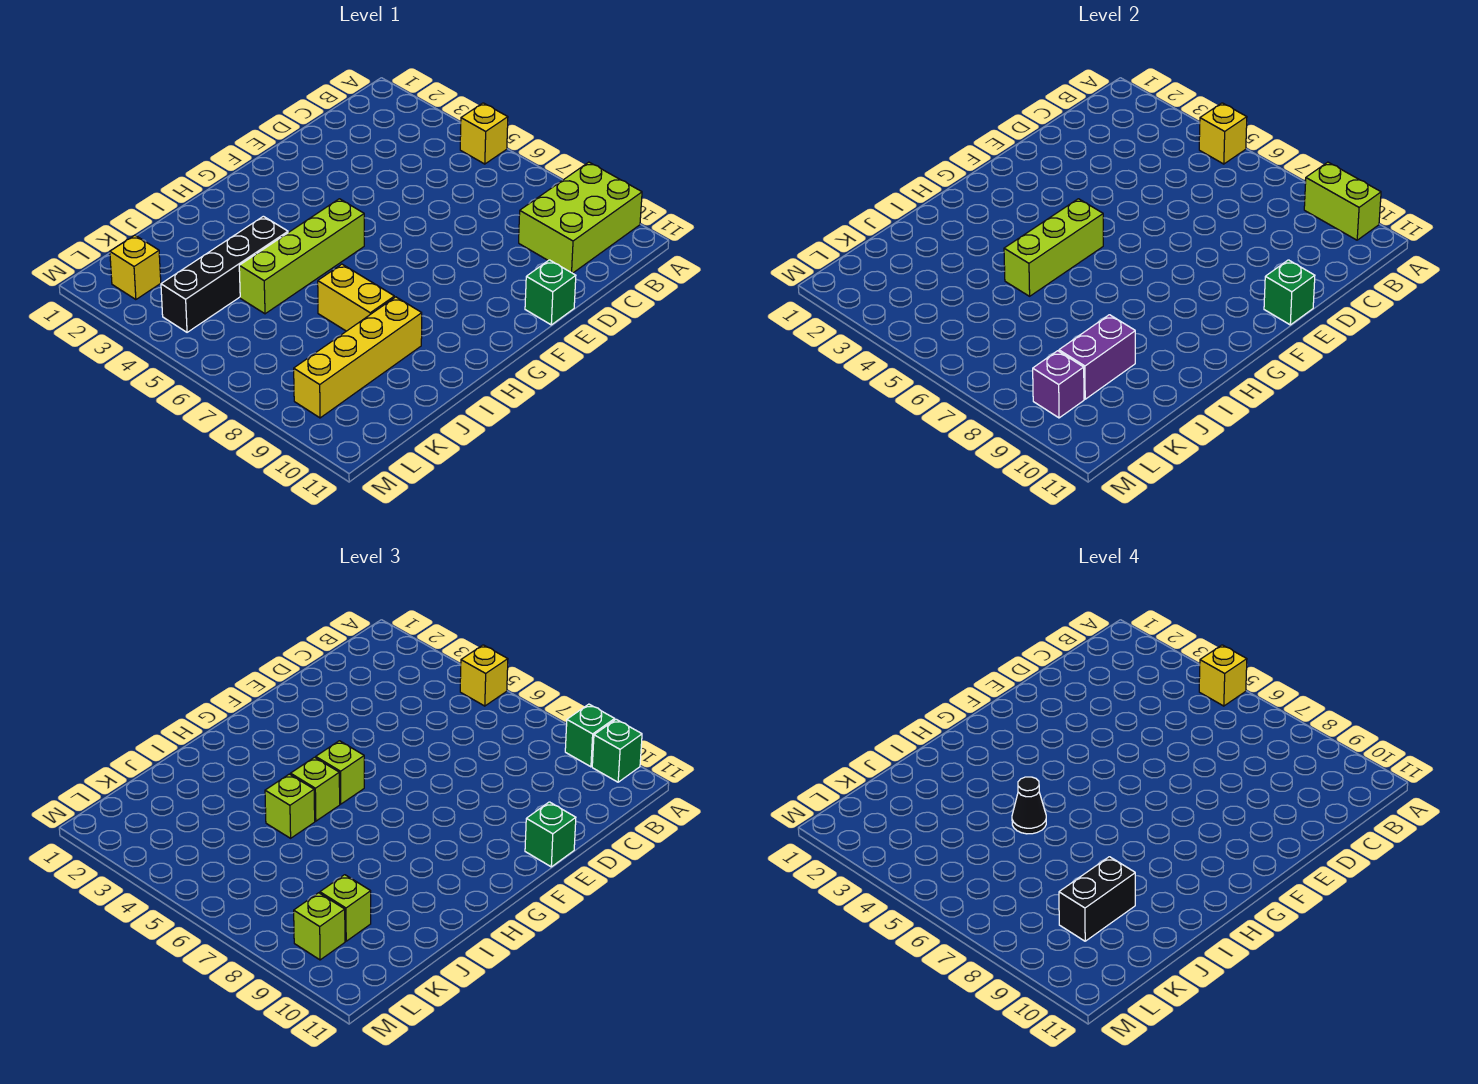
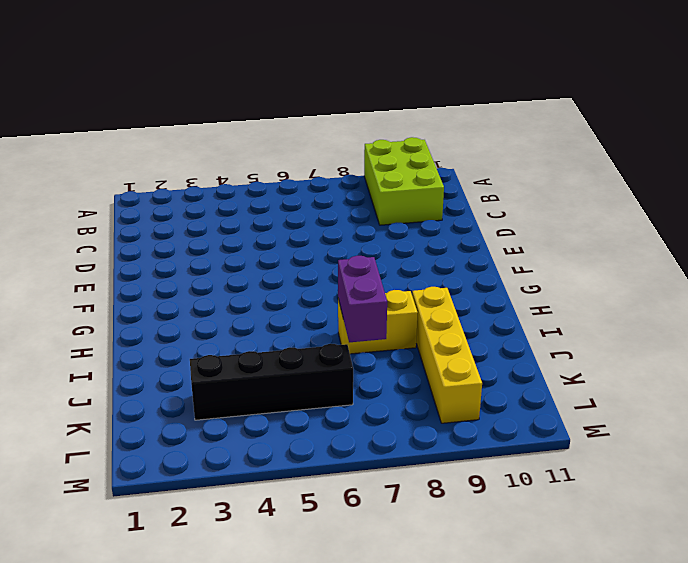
purple 1x2 brick [338,256,387,342] -> purple 1x2 brick moved to [1059,315,1135,399]
black 1x4 brick [190,344,353,420] -> black 1x4 brick turned to [161,216,288,332]
none -> yellow 1x1 brick [460,103,508,164]
none -> green 1x1 brick [525,260,576,325]
none -> lime 1x4 brick [239,199,364,314]

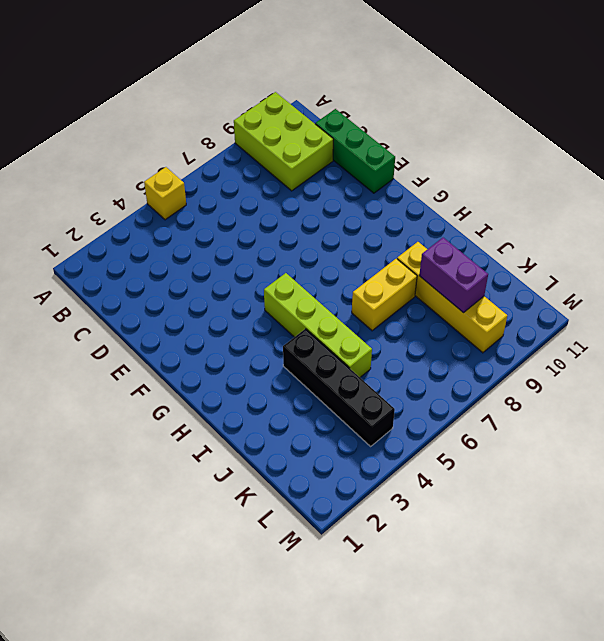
green 1x3 brick [315,109,395,193] -> green 1x1 brick [525,260,576,325]
none -> yellow 1x1 brick [110,235,161,300]
none -> yellow 1x1 brick [1199,103,1247,164]
none -> lime 1x2 brick [1304,162,1381,240]

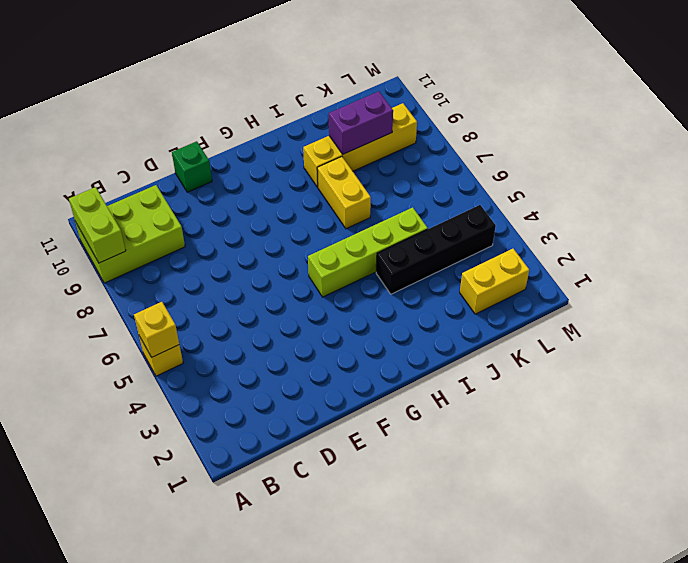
yellow 1x2 brick [460,249,529,314] -> yellow 1x1 brick [110,235,161,300]
none -> green 1x1 brick [1264,260,1315,325]
none -> lime 1x3 brick [1004,199,1103,296]
none -> purple 1x1 brick [1033,351,1084,418]

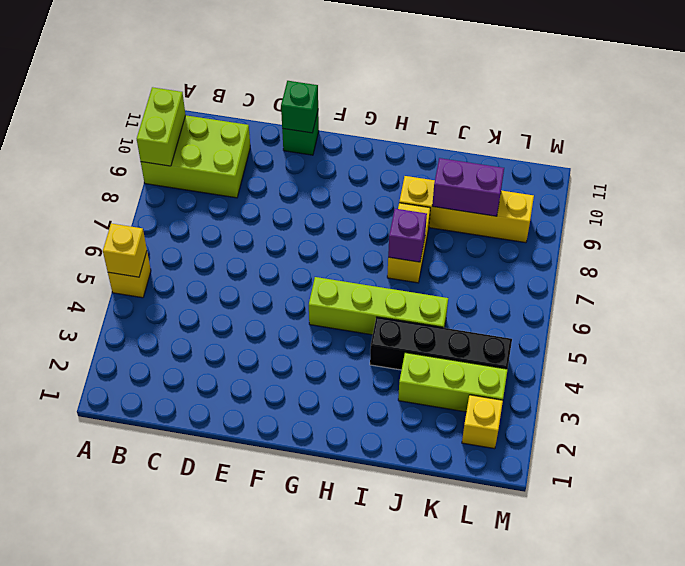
purple 1x1 brick [388,209,427,262] -> purple 1x1 brick moved to [1033,351,1084,418]
lime 1x3 brick [398,353,508,412] -> lime 1x3 brick moved to [1004,199,1103,296]
none -> yellow 1x1 brick [460,645,508,706]
none -> green 1x1 brick [565,704,615,767]
none -> green 1x1 brick [592,719,642,782]

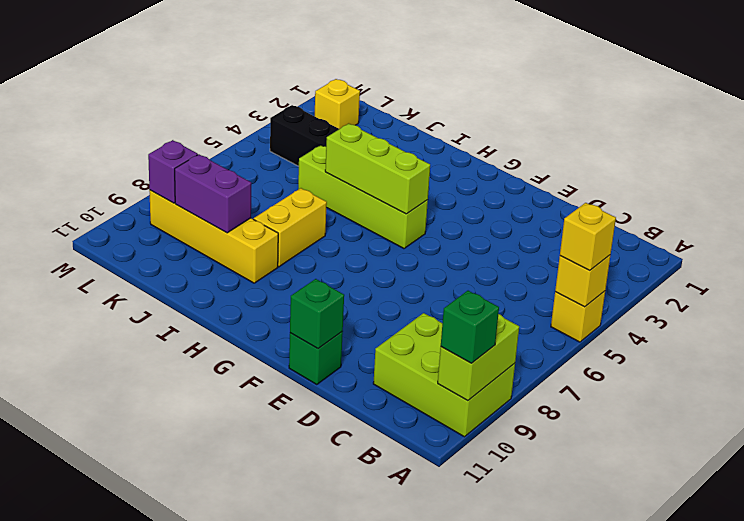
none -> green 1x1 brick [565,704,615,767]
none -> green 1x1 brick [525,802,576,867]
none -> lime 1x1 brick [316,741,364,804]

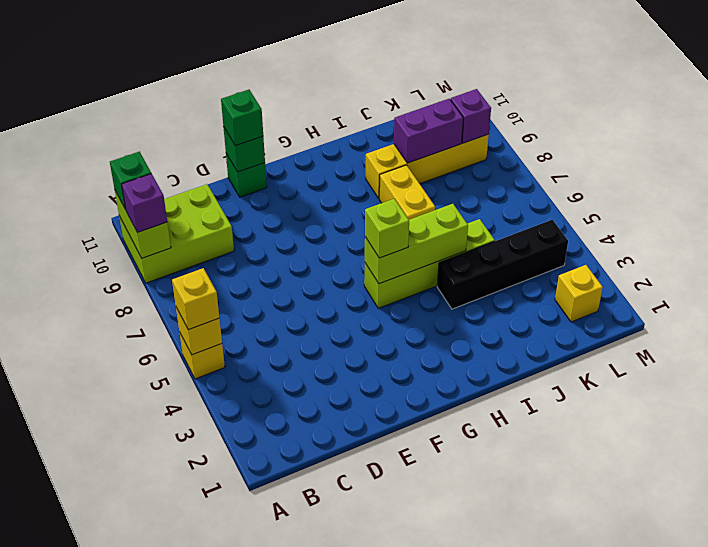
purple 1x1 brick [122,174,167,233] -> green 1x1 brick [565,704,615,767]
none -> lime 1x1 brick [291,757,340,821]
none -> lime 1x1 brick [265,774,315,838]
none -> lime 1x1 brick [320,875,371,941]

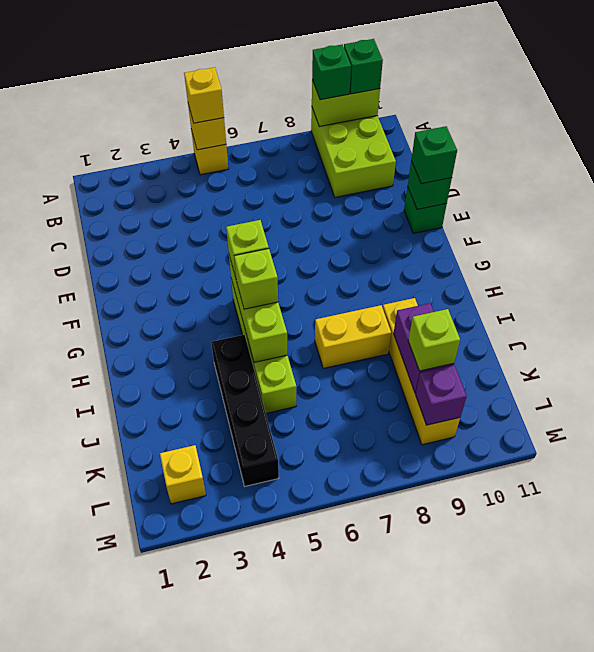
none -> lime 1x1 brick [265,774,315,838]
none -> lime 1x1 brick [294,893,345,960]
none -> yellow 1x1 brick [1199,645,1247,706]

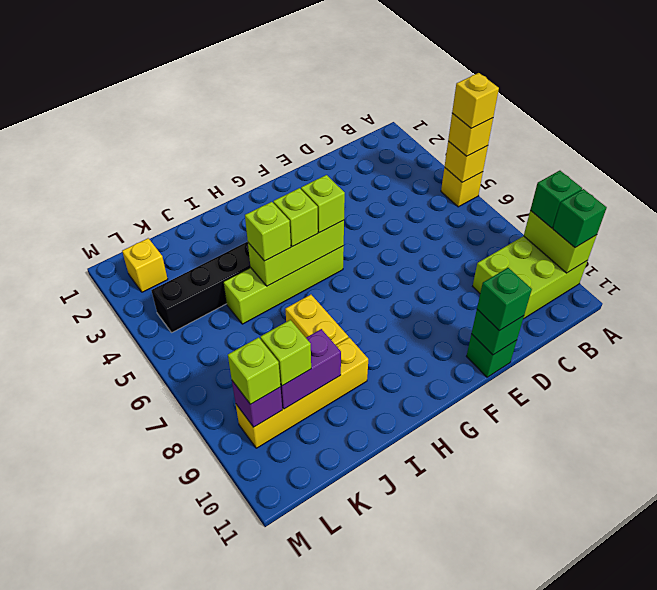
none -> black 1x1 cone [1012,777,1046,834]
none -> black 1x2 brick [1059,857,1135,941]

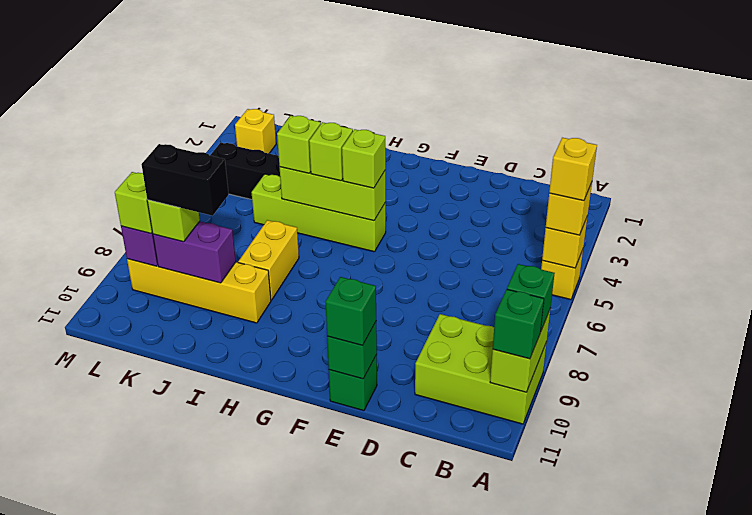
none -> black 1x1 cone [1012,777,1046,834]

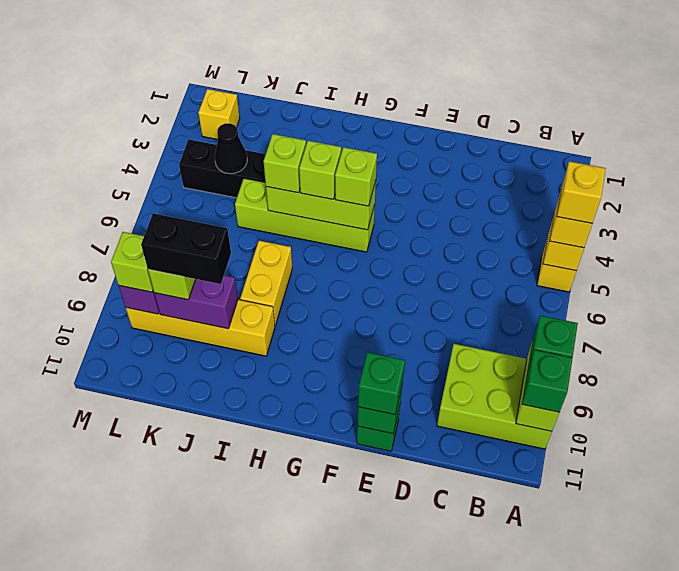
black 1x1 cone [215,123,247,174] -> black 1x1 cone moved to [1012,777,1046,834]

